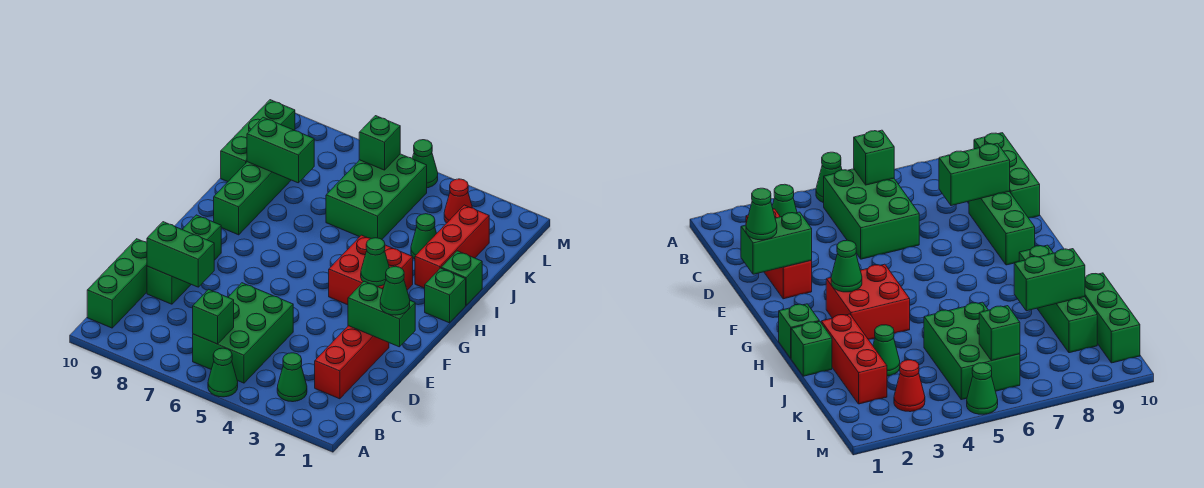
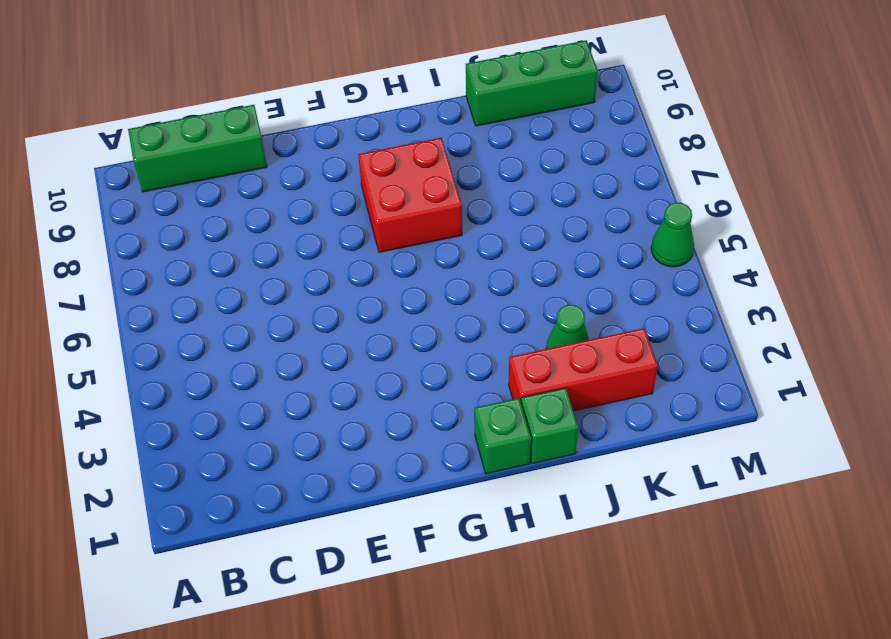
red 2x2 brick [358,138,462,252] -> red 2x2 brick moved to [329,235,413,305]
none -> green 1x1 cone [208,348,238,397]
none -> green 1x1 cone [277,353,307,402]
none -> green 2x3 brick [193,283,293,383]

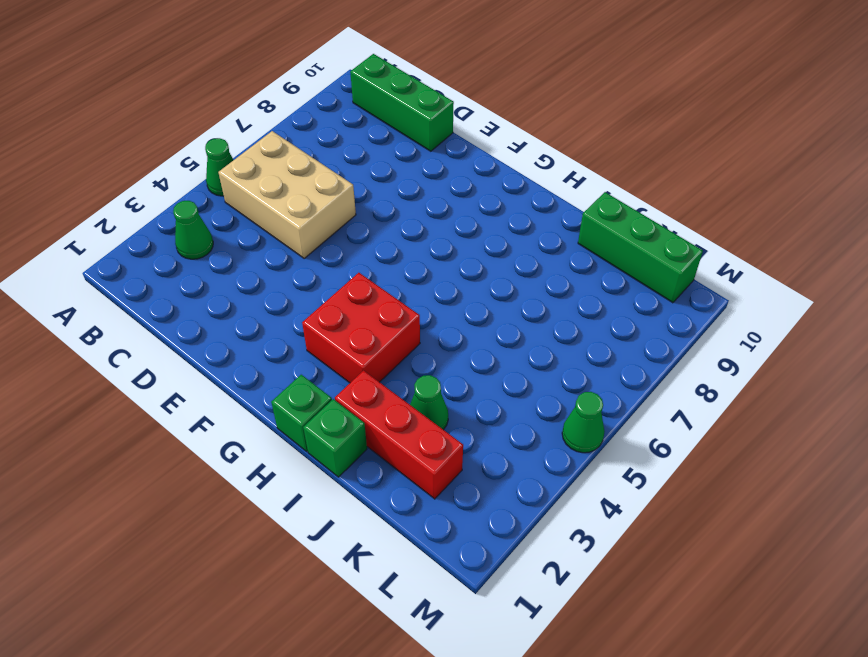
tan 2x3 brick [218,131,356,258] -> green 2x3 brick [193,283,293,383]
none -> red 1x3 brick [315,326,389,399]
none -> green 1x3 brick [147,215,221,304]
none -> green 1x4 brick [214,162,291,235]

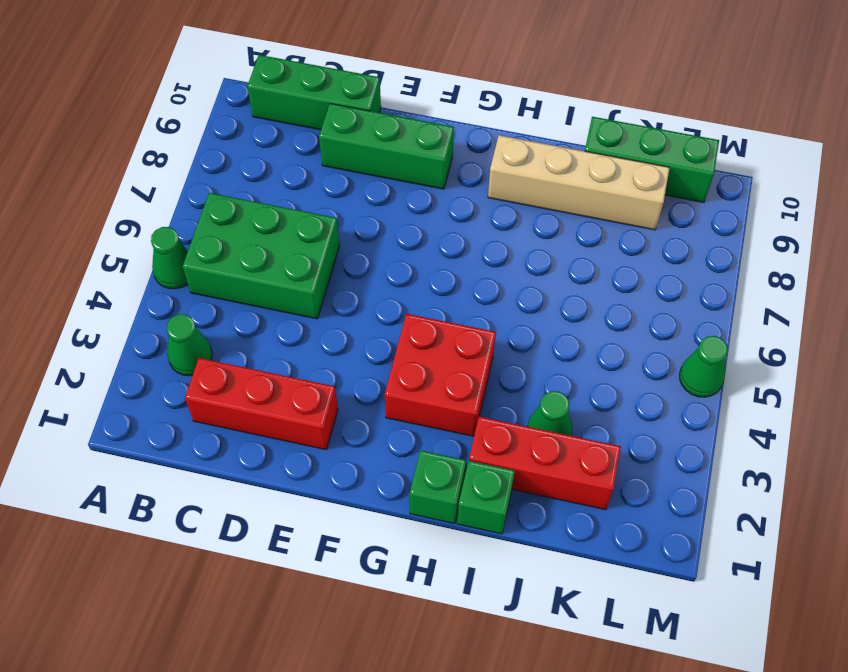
tan 1x4 brick [488,135,670,230] -> green 1x4 brick [214,162,291,235]
none -> green 2x3 brick [326,154,427,239]
none -> red 1x1 cone [444,179,472,223]
none -> green 1x1 brick [193,289,234,344]

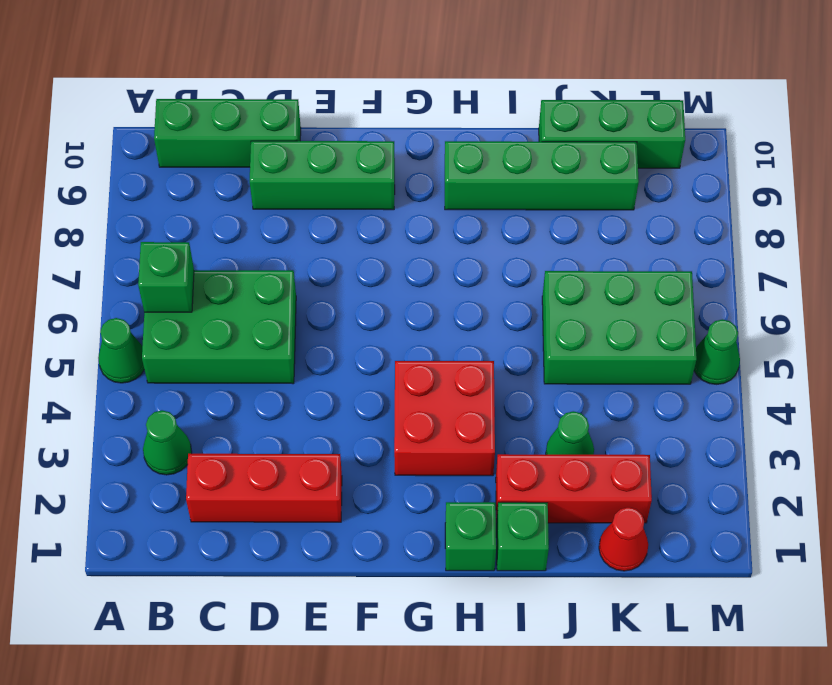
red 1x1 cone [599,507,648,571] -> red 1x1 cone moved to [444,179,472,223]
none -> green 1x2 brick [147,222,214,287]
none -> green 1x2 brick [348,281,415,347]
none -> green 1x1 cone [361,238,389,286]

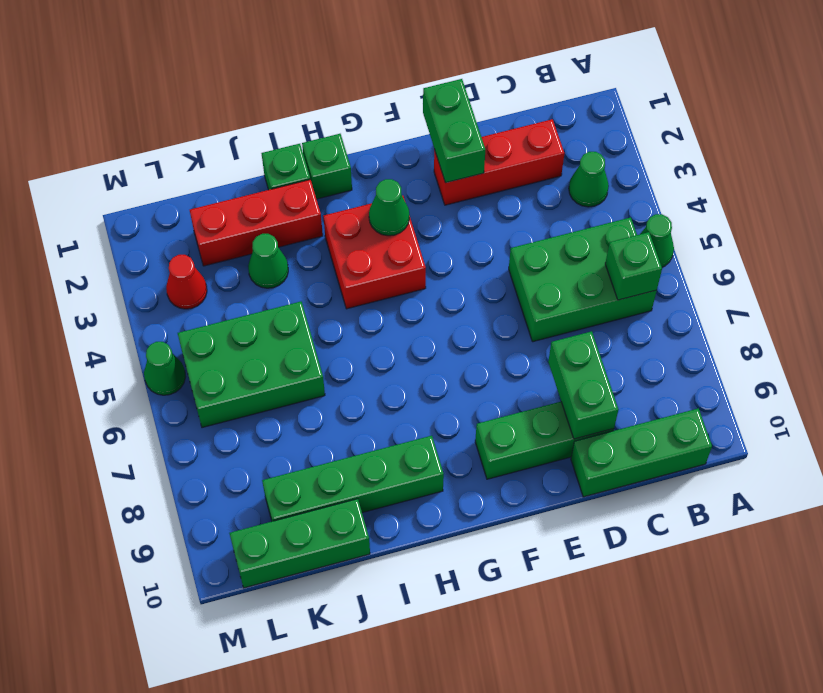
none -> green 1x2 brick [247,117,314,183]
none -> green 1x1 brick [359,116,400,170]
none -> green 1x1 cone [380,266,410,315]

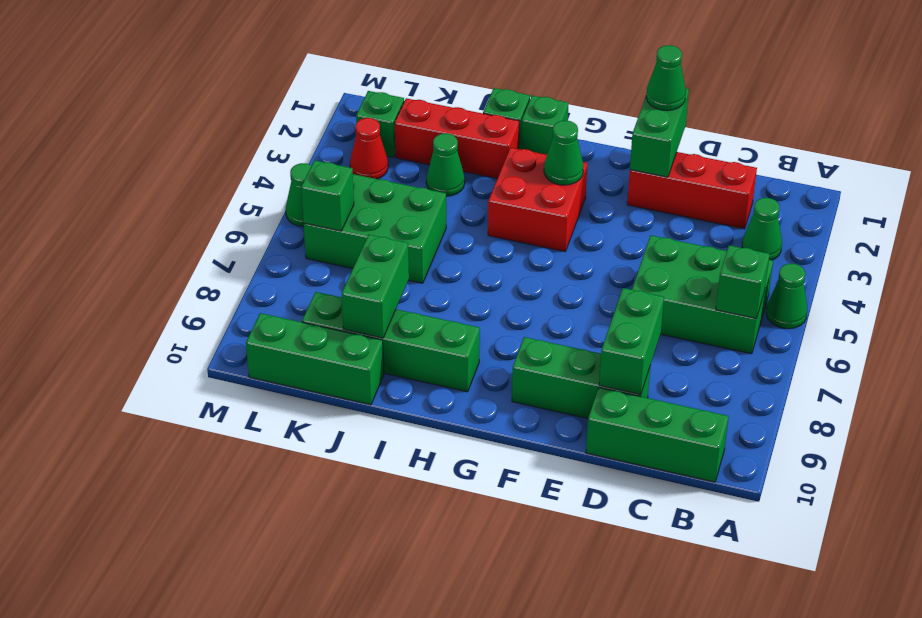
green 1x1 brick [356,91,404,157] -> none

